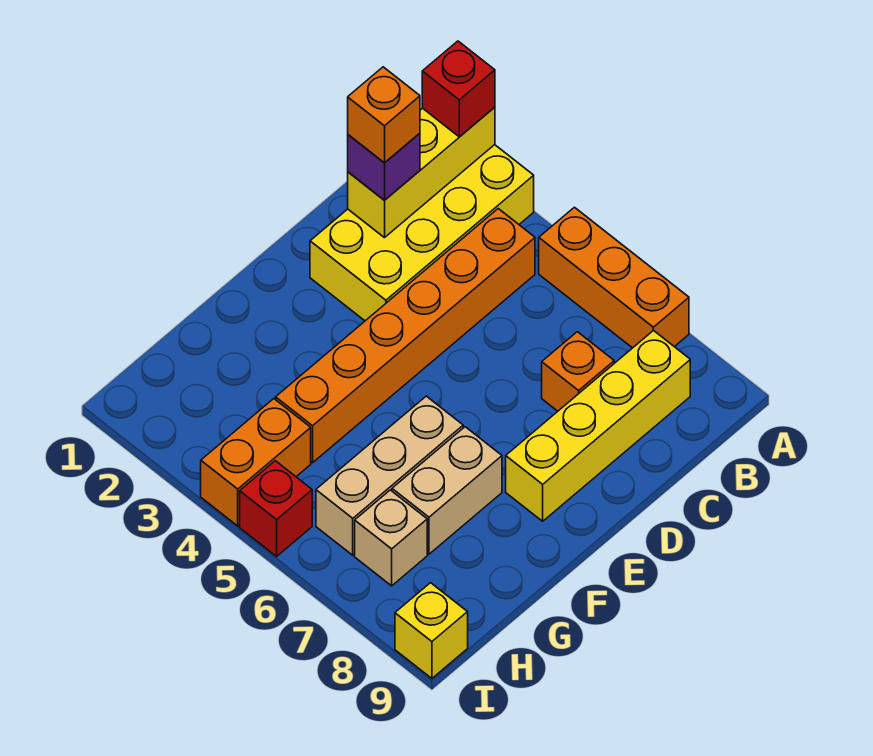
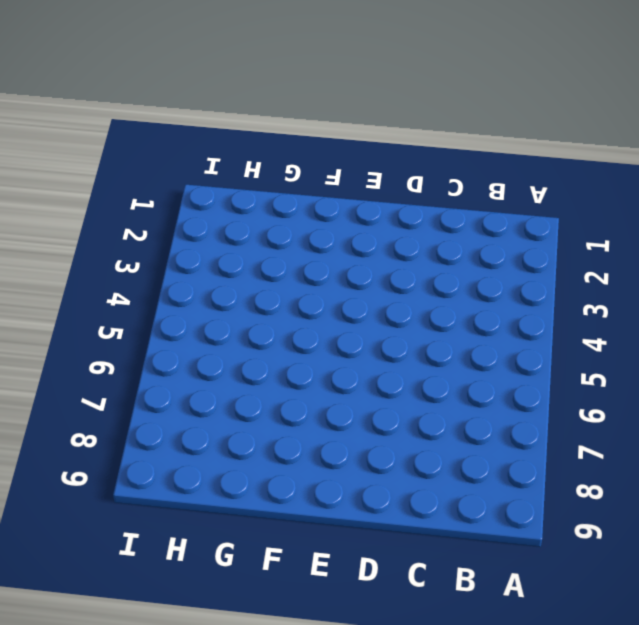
none -> yellow 2x4 brick [310,145,534,321]
none -> orange 1x3 brick [539,207,689,348]
none -> orange 1x6 brick [276,209,535,463]

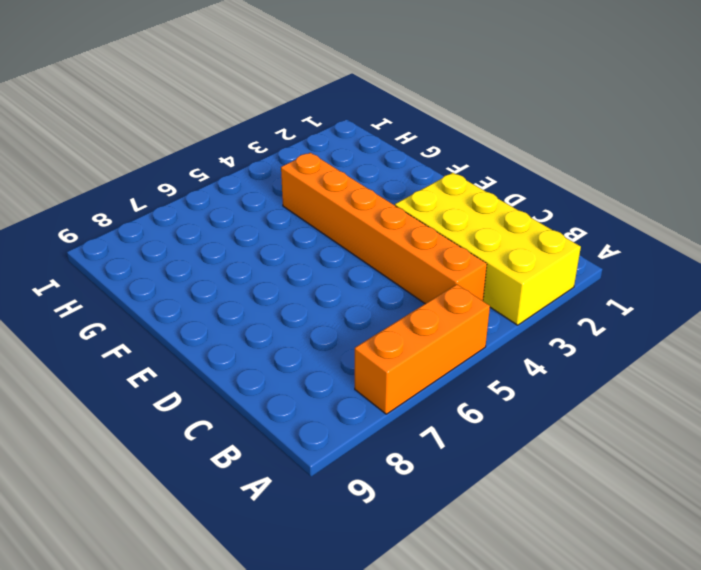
none -> yellow 1x4 brick [506,330,690,521]
none -> orange 1x1 brick [542,332,614,411]
none -> tan 1x3 brick [316,396,463,555]

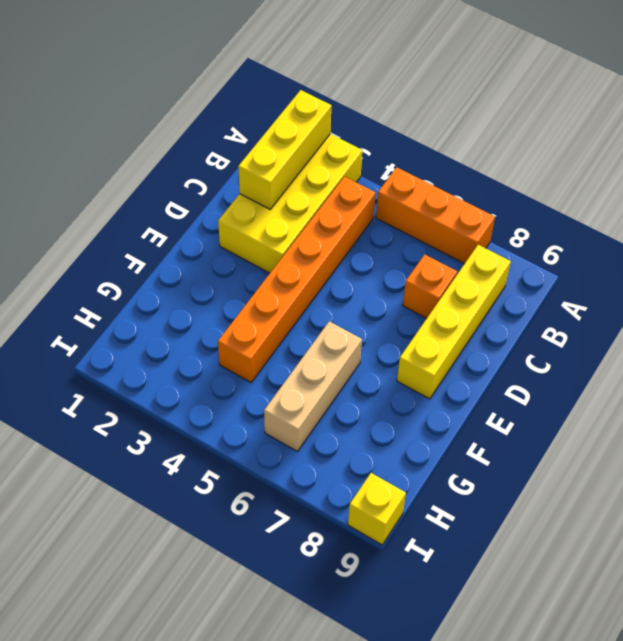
none -> tan 1x2 brick [392,427,502,554]
none -> orange 1x2 brick [201,399,311,526]
none -> tan 1x1 brick [355,490,427,586]

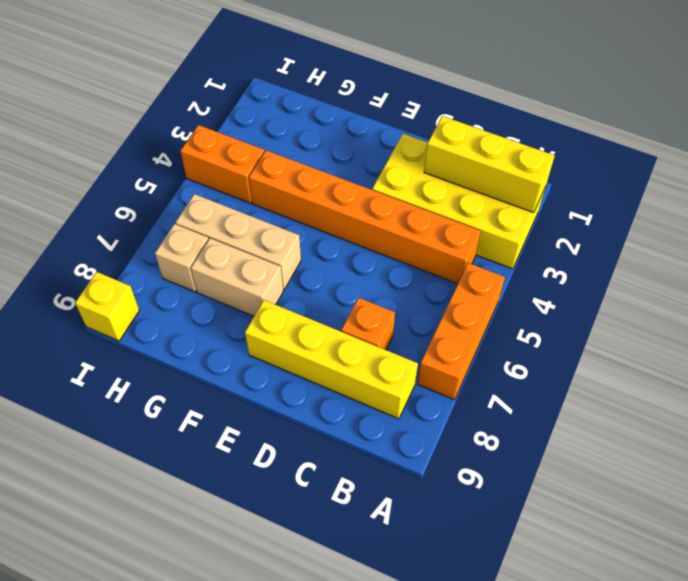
none -> red 1x1 brick [240,461,312,556]
none -> red 1x1 brick [422,41,495,137]
none -> purple 1x1 brick [348,133,420,200]

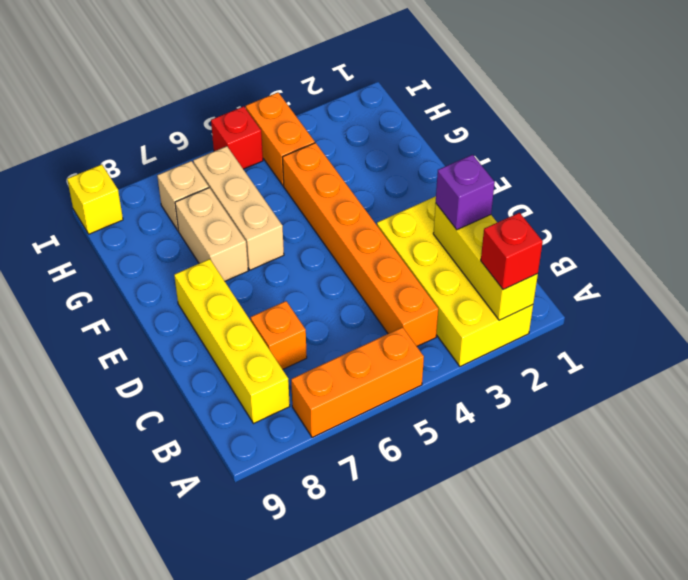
none -> orange 1x1 brick [348,67,420,163]

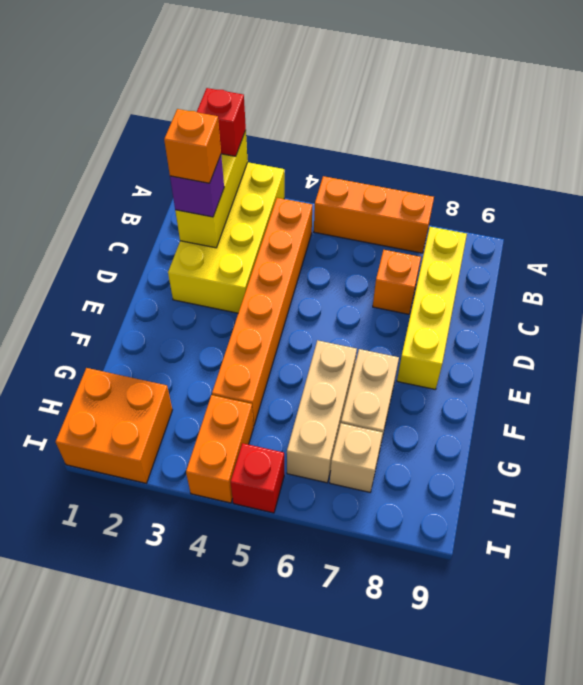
orange 2x2 brick [56,368,172,483] -> none
none -> yellow 1x1 brick [395,583,468,678]

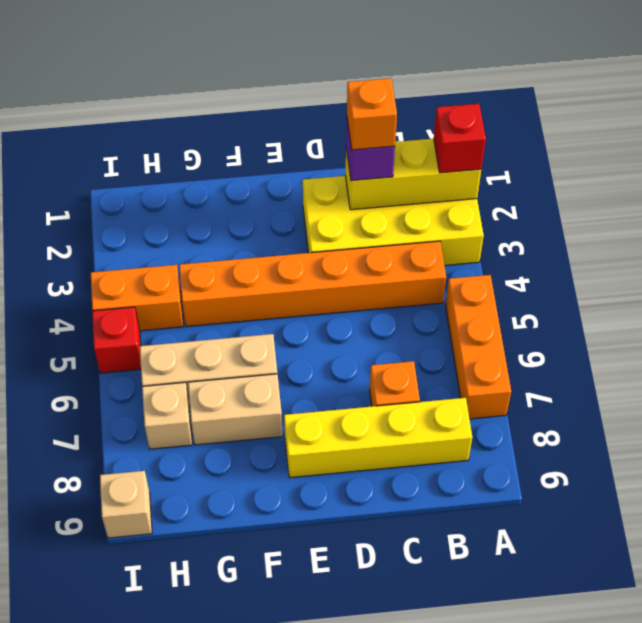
tan 1x1 brick [100,471,152,538] -> yellow 1x1 brick [395,583,468,678]

